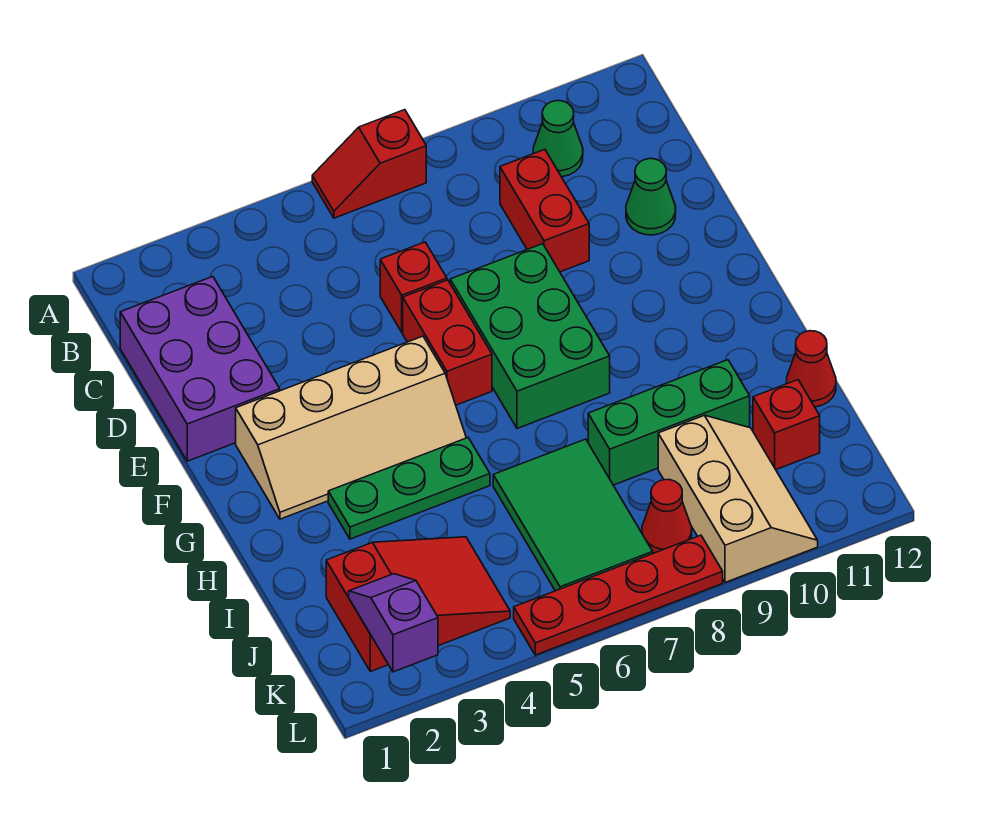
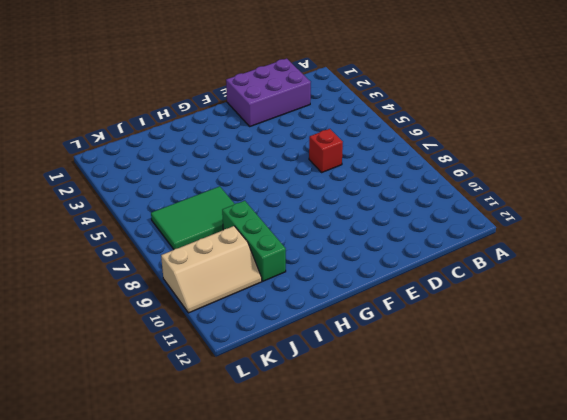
none -> red 1x2 slope [312,110,426,218]
none -> green 1x1 cone [533,101,583,177]
none -> red 1x2 brick [500,149,589,272]

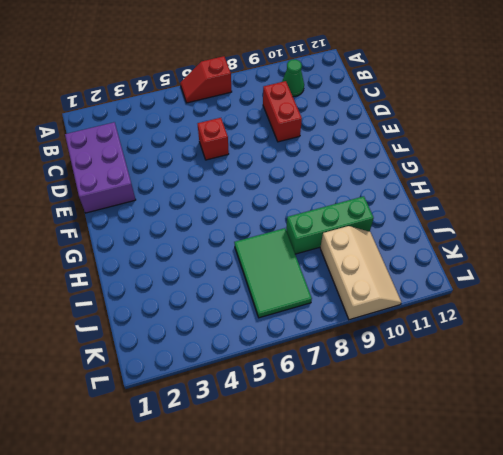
none -> green 1x1 cone [626,159,676,235]
none -> red 1x2 brick [403,280,492,405]
none -> green 2x3 brick [450,244,610,428]

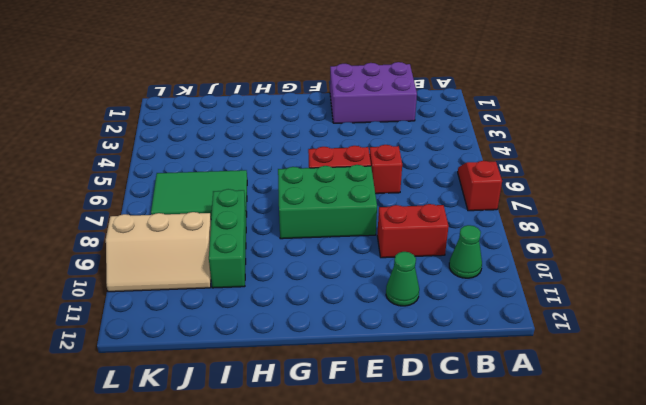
none -> tan 2x4 slope [236,336,466,519]
none -> green 1x3 plate [328,438,490,539]
none -> red 1x1 cone [786,331,836,407]

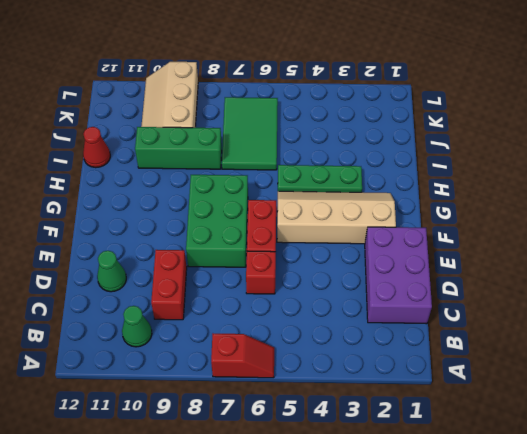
none -> red 2x3 slope [326,537,510,671]
none -> red 1x1 brick [753,380,820,470]
none -> red 1x1 cone [642,480,692,553]

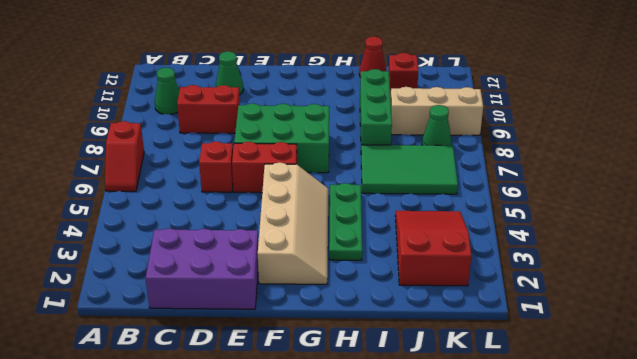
green 1x1 cone [422,105,451,146] -> red 1x1 cone [642,480,692,553]
none -> red 1x4 plate [514,535,723,655]
none -> purple 1x2 slope [349,574,438,672]

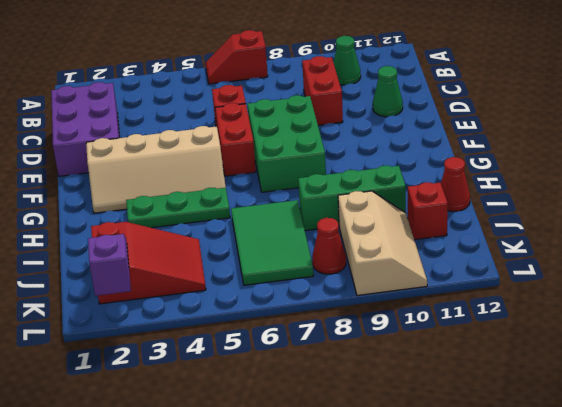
none -> red 1x4 plate [514,535,723,655]

